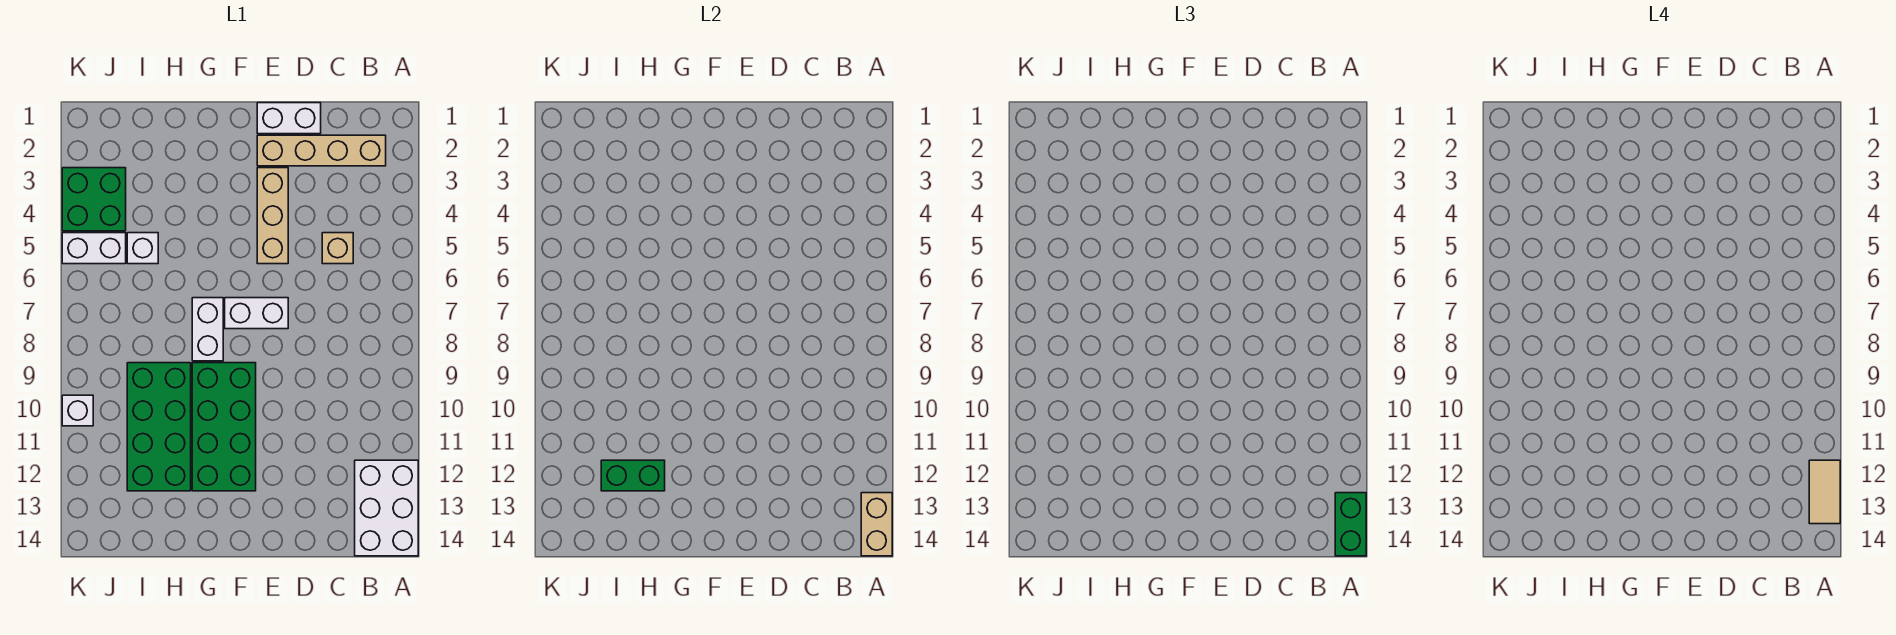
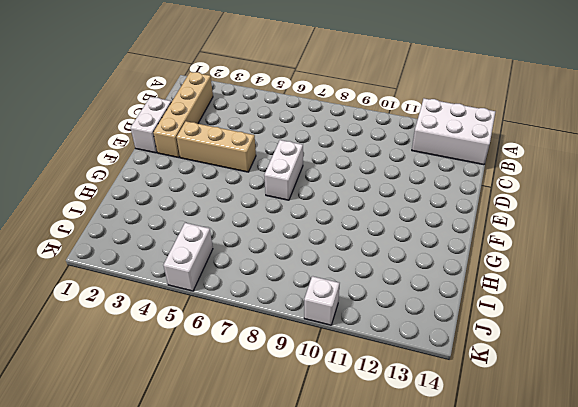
none -> tan 1x1 brick [322,233,353,264]
none -> green 2x4 brick [192,363,256,491]
none -> white 1x2 brick [192,298,223,361]

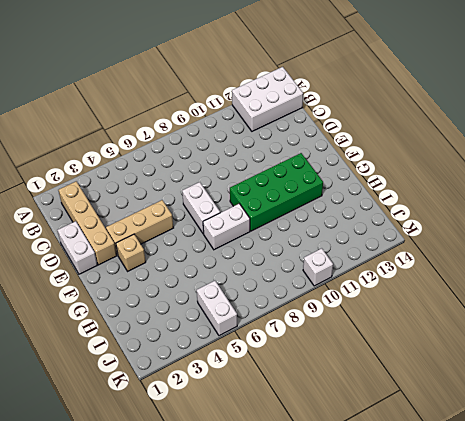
tan 1x1 brick [116,234,146,271] -> tan 1x1 brick moved to [322,233,353,264]
none -> green 2x4 brick [127,363,191,491]
none -> white 1x1 brick [127,233,158,264]
none -> green 2x2 brick [62,168,126,231]

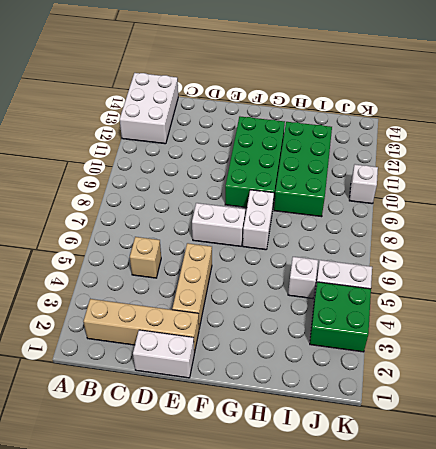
none -> tan 1x2 brick [861,493,892,556]
none -> green 1x2 brick [601,460,665,491]
none -> green 1x2 brick [1335,493,1366,556]

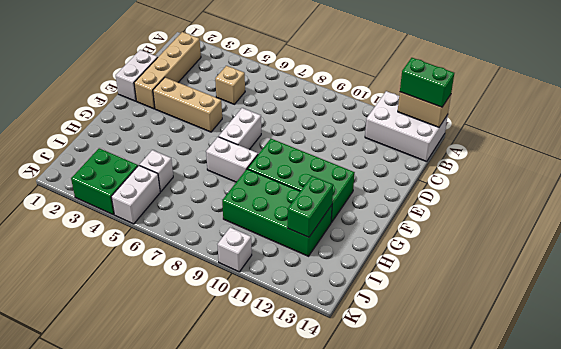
none -> tan 1x2 tile [1809,460,1840,524]

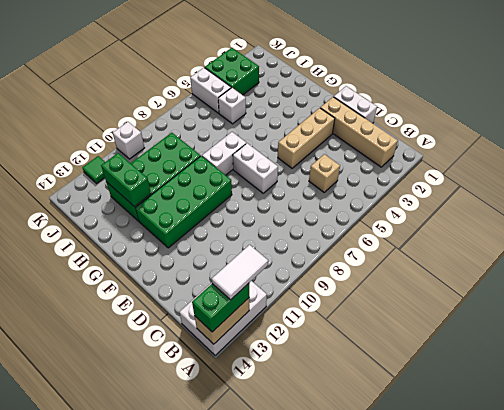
white 1x2 tile [212,245,268,300] -> tan 1x2 tile [1809,460,1840,524]
green 1x1 tile [82,156,105,183] -> none

